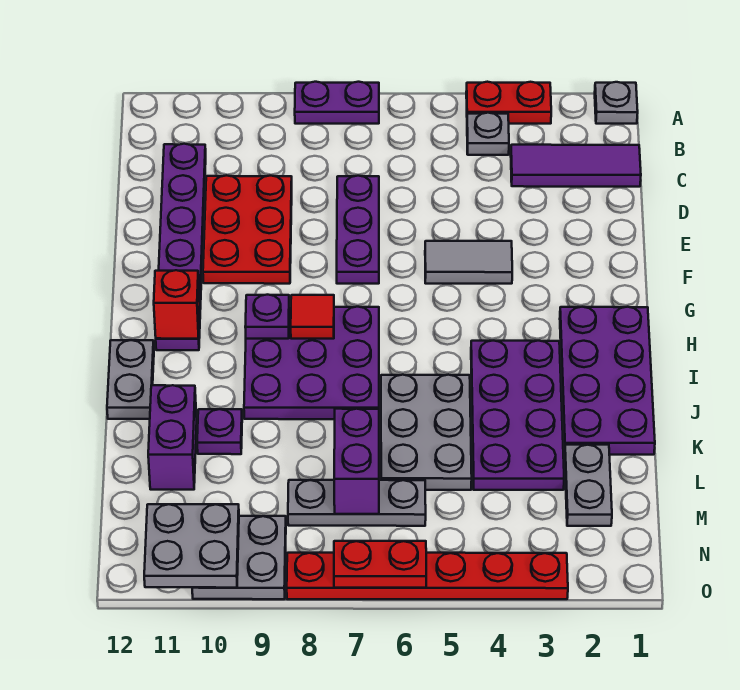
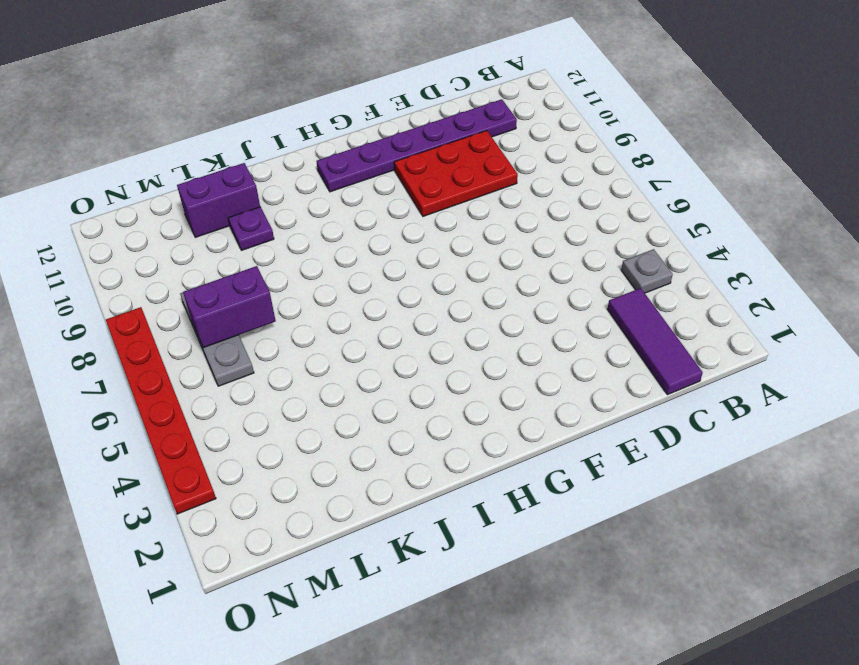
none -> grey 1x1 plate [595,82,638,124]
none -> red 1x2 plate [466,82,551,124]
none -> purple 1x2 plate [295,82,379,124]

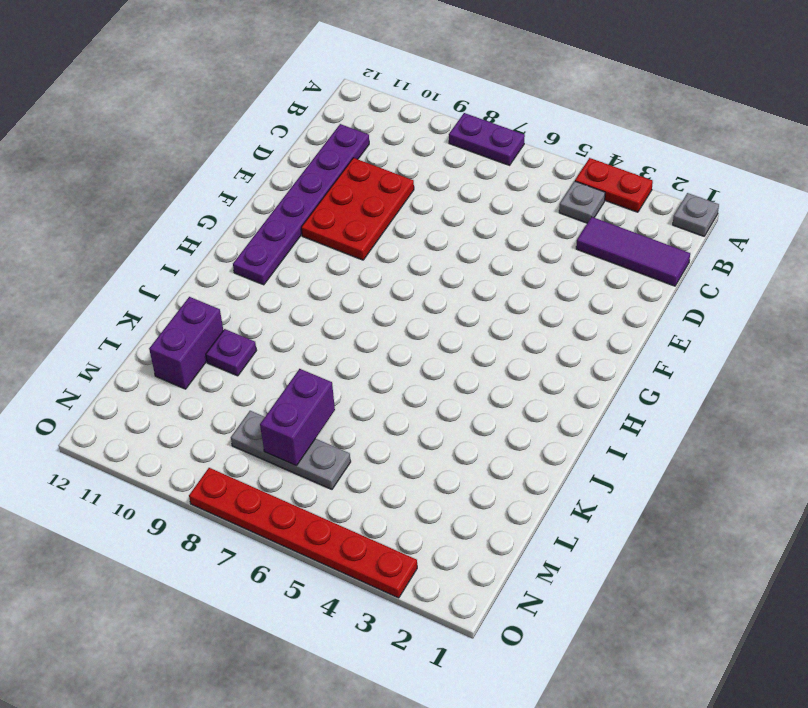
none -> purple 1x3 plate [337,176,379,284]
none -> grey 1x2 tile [425,241,512,284]
none -> purple 2x4 plate [560,307,655,455]

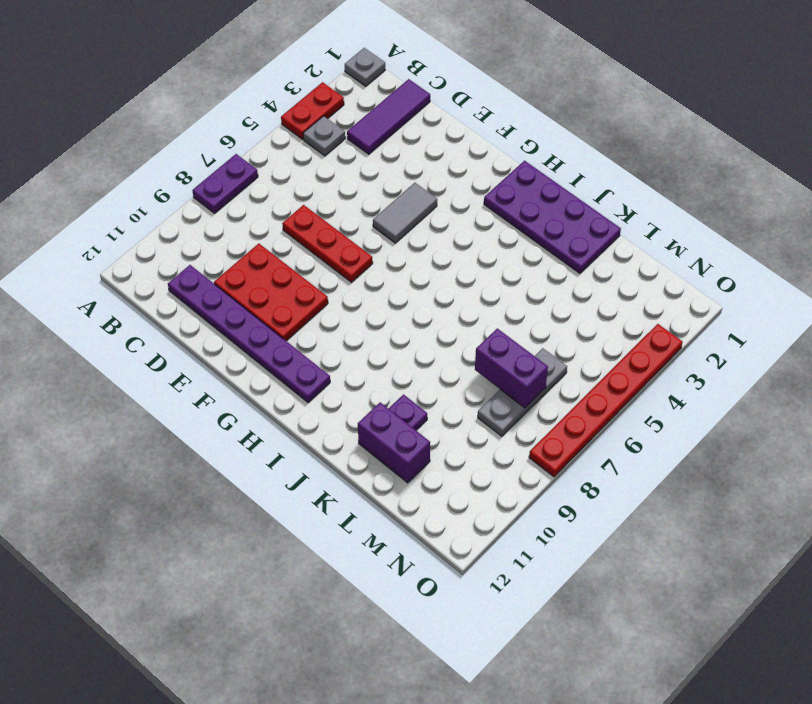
red 1x3 plate [282,205,373,282] -> purple 1x3 plate [337,176,379,284]
none -> purple 3x3 plate [244,307,379,419]
none -> purple 2x4 plate [471,341,564,490]
none -> grey 1x2 plate [107,340,154,419]

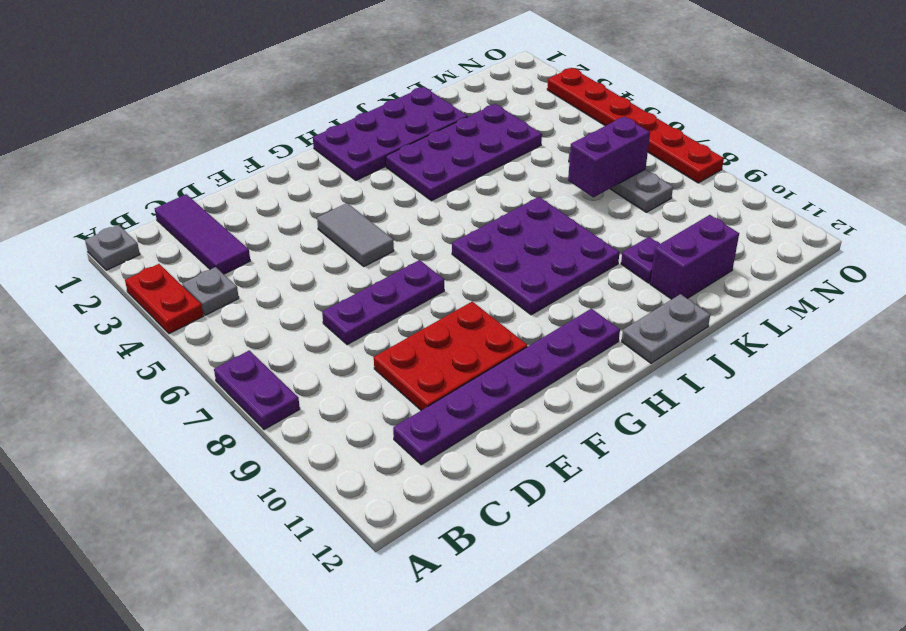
none -> grey 2x3 plate [381,375,472,490]
none -> grey 1x2 plate [565,445,612,526]
none -> grey 2x2 plate [192,516,286,599]

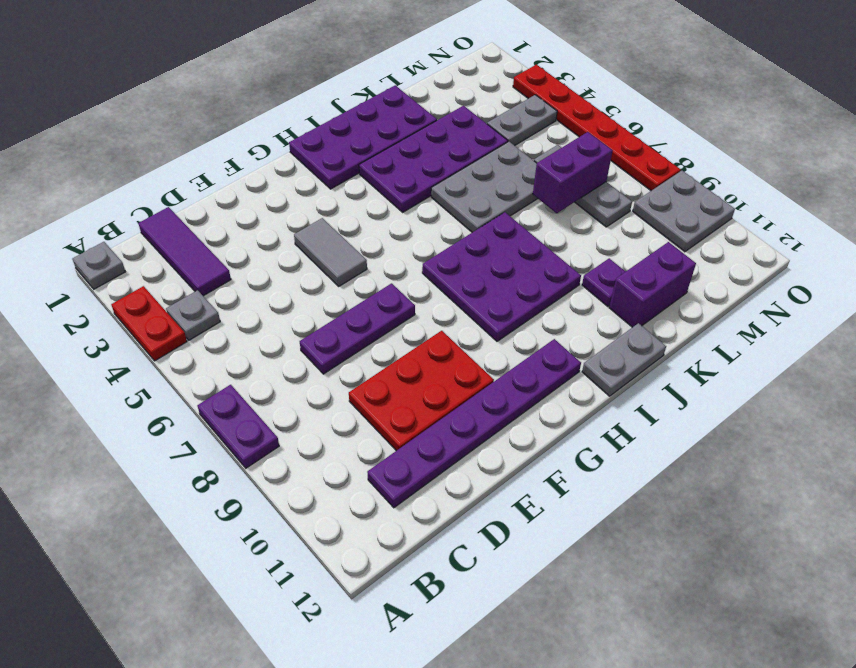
grey 1x2 plate [487,95,557,146] -> grey 1x2 plate moved to [565,445,612,526]
none -> red 1x1 tile [291,295,334,339]
none -> purple 1x1 plate [245,295,289,339]
none -> red 1x1 brick [154,270,200,339]

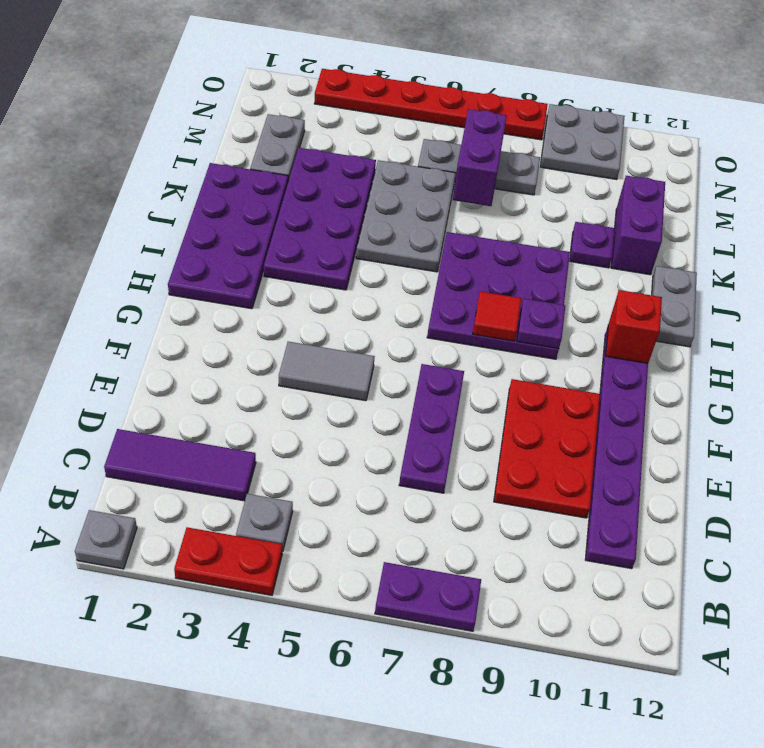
none -> grey 2x2 plate [144,504,239,588]
none -> red 1x2 plate [334,541,426,588]

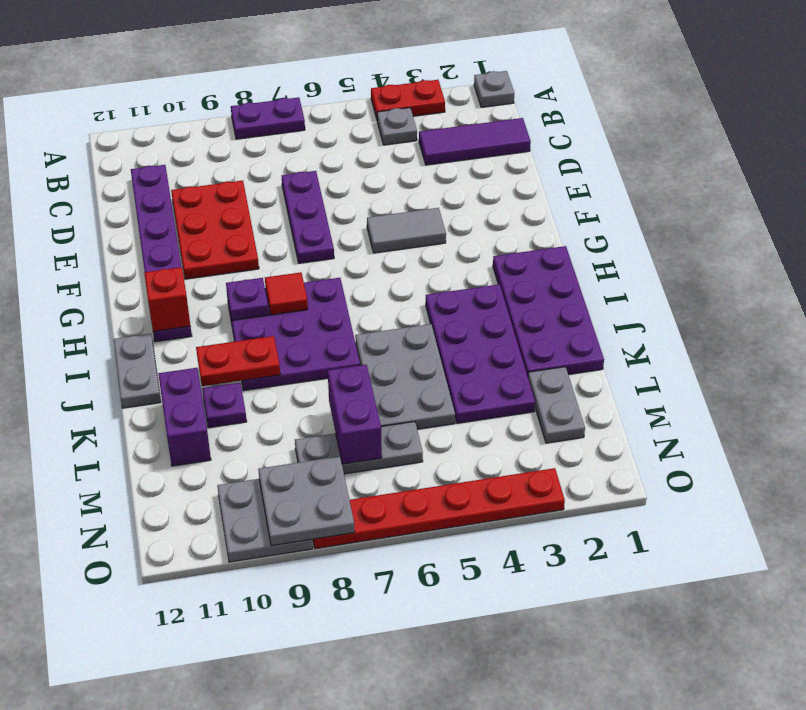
red 1x2 plate [196,336,280,386] -> red 1x2 plate moved to [334,541,426,588]
grey 2x2 plate [258,456,355,546] -> grey 2x2 plate moved to [144,504,239,588]

